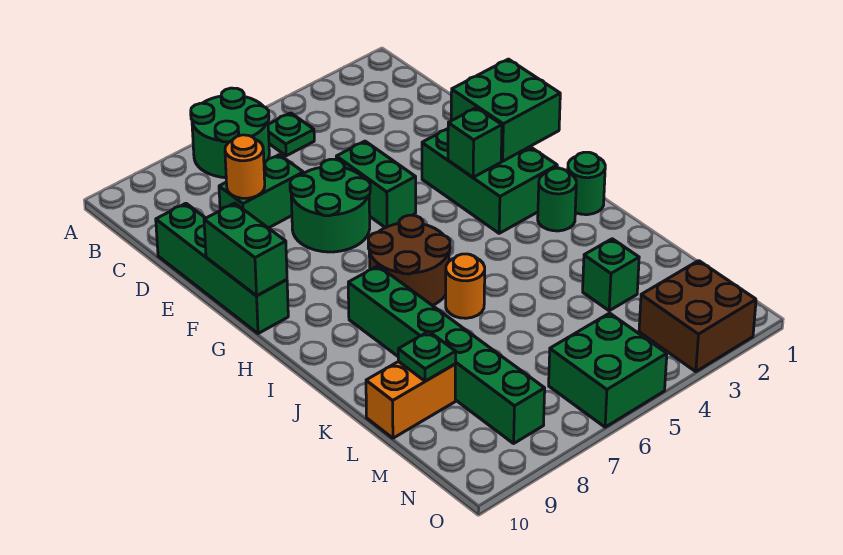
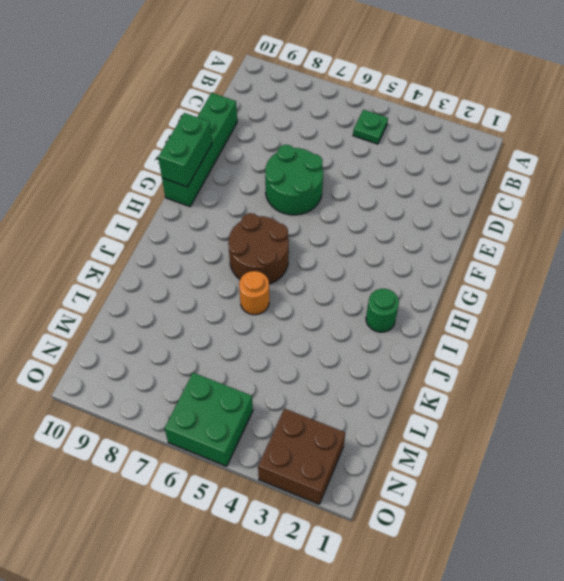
none -> green 2x2 round brick [191,88,269,178]
none -> green 1x2 brick [219,155,303,228]
none -> green 1x2 brick [336,141,416,228]

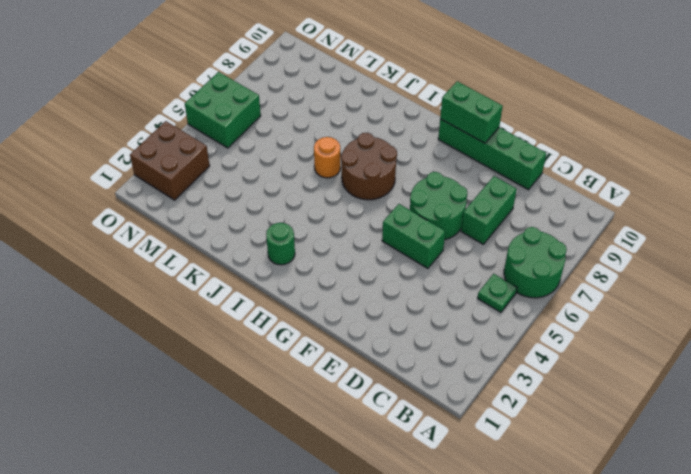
none -> green 2x3 brick [422,129,557,233]
none -> green 1x1 round brick [568,152,605,215]
none -> green 1x6 brick [348,266,545,443]

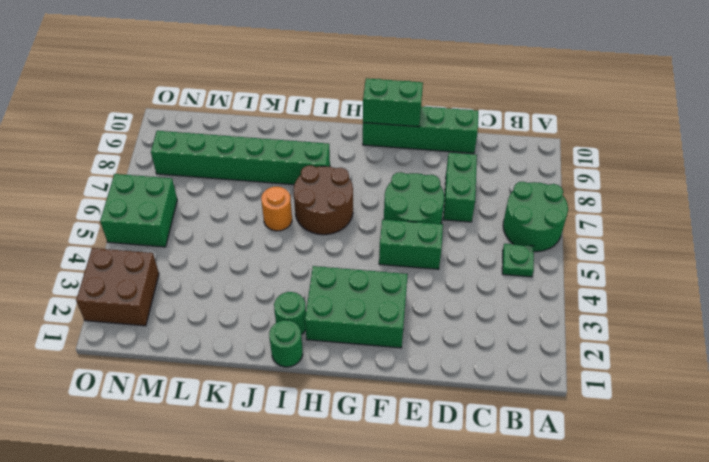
none -> green 1x1 brick [583,239,639,311]
none -> orange 1x2 brick [366,361,455,438]
none -> orange 1x1 round brick [225,135,265,198]

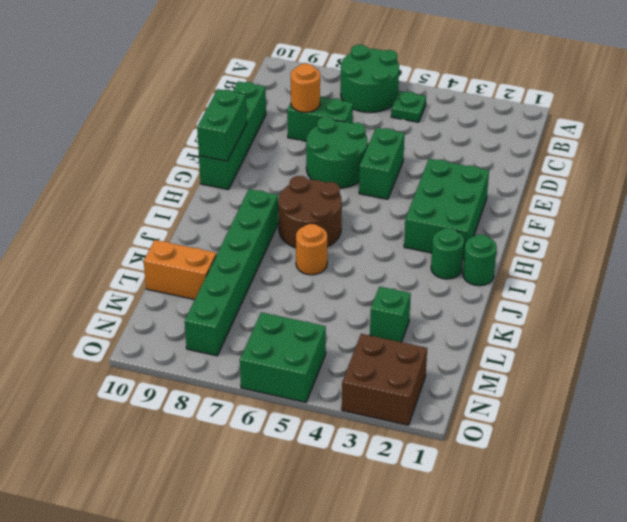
none -> green 2x2 brick [451,59,560,161]
none -> green 1x1 brick [448,108,502,177]
none -> green 1x1 plate [398,331,456,381]

